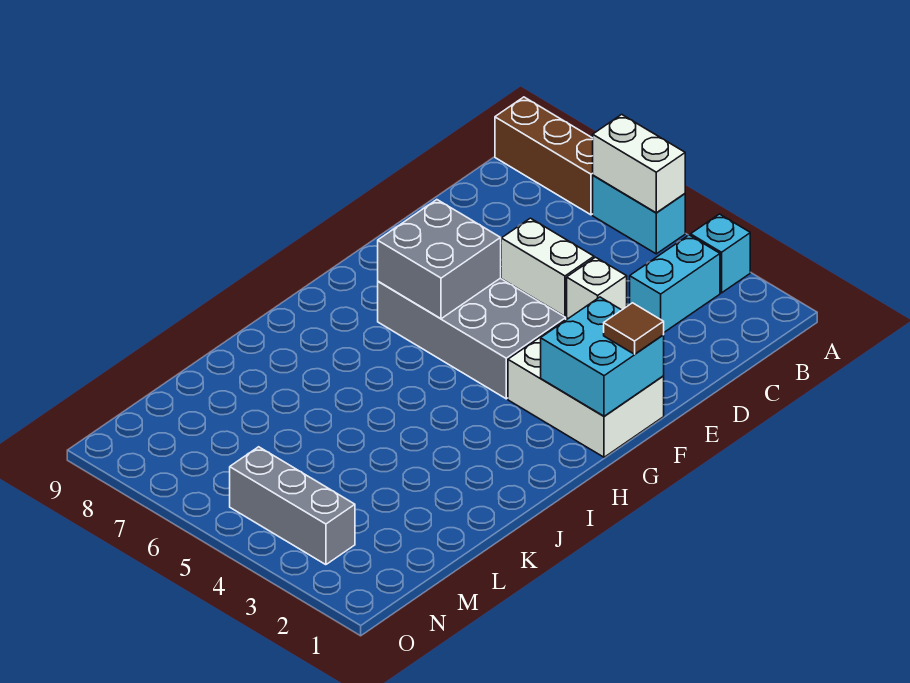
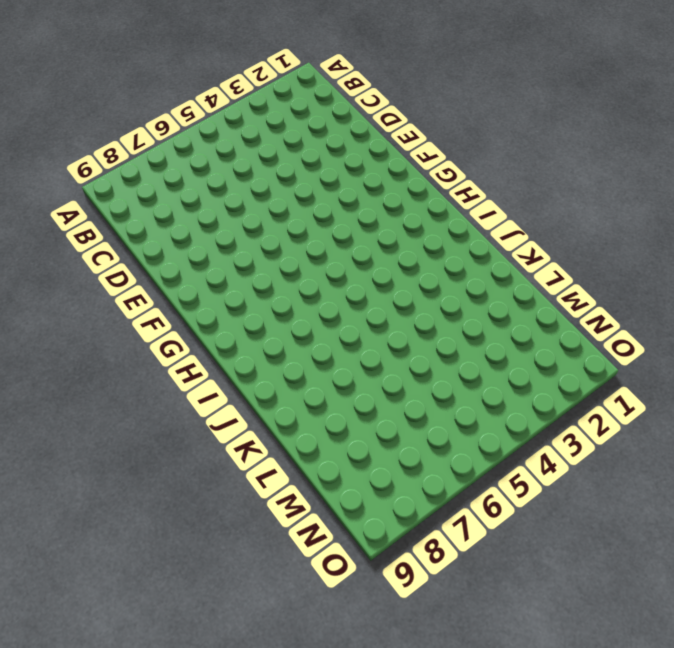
none -> cyan 1x1 brick [690,214,750,293]
none -> cyan 1x2 brick [593,176,685,254]
none -> brown 1x3 brick [495,97,593,215]

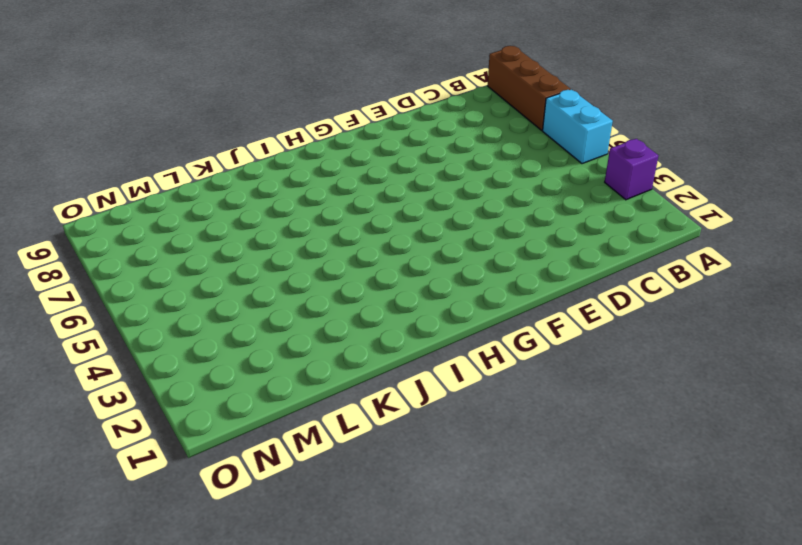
purple 1x1 brick [605,139,658,200] -> cyan 1x1 brick [690,214,750,293]
none -> cyan 1x2 brick [630,235,720,332]
none -> white 1x1 brick [567,257,627,319]
none -> white 1x2 brick [501,218,594,317]

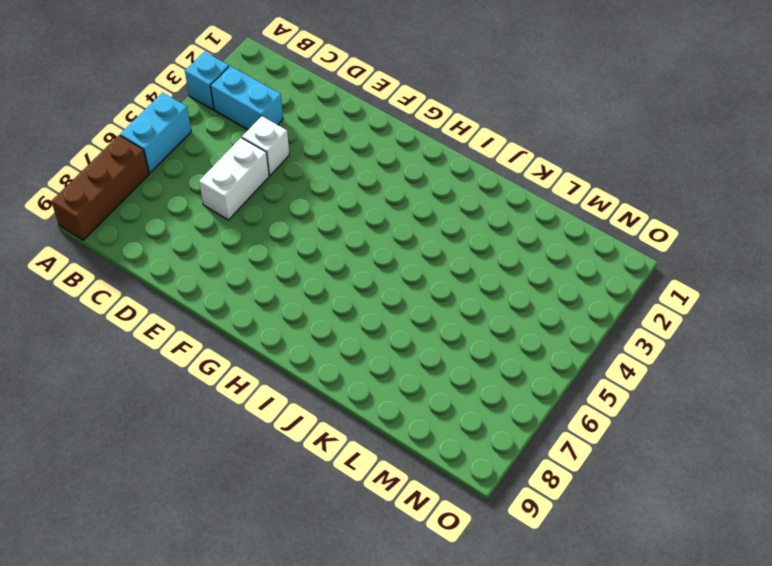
none -> white 2x3 brick [508,319,664,457]
none -> grey 2x4 brick [378,278,566,399]
none -> grey 1x3 brick [230,447,355,565]

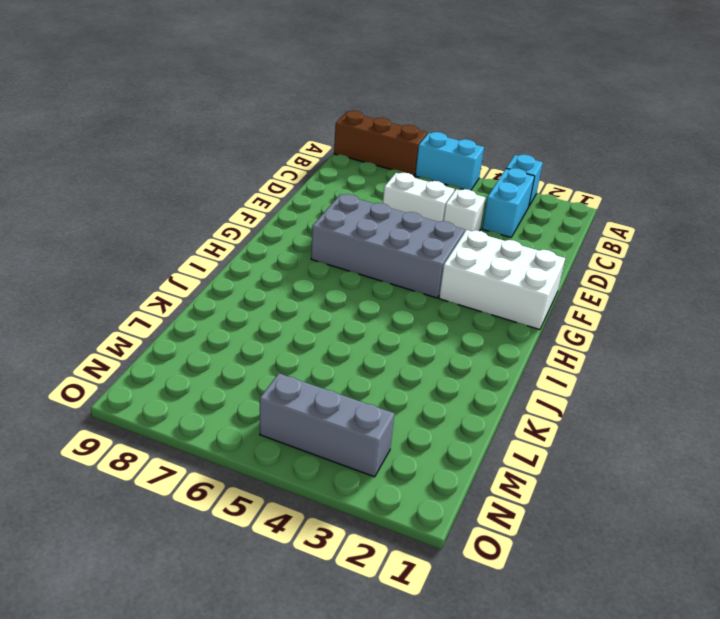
none -> white 1x2 brick [593,114,685,213]
none -> cyan 2x2 brick [541,297,664,416]
none -> grey 2x2 brick [378,200,501,319]

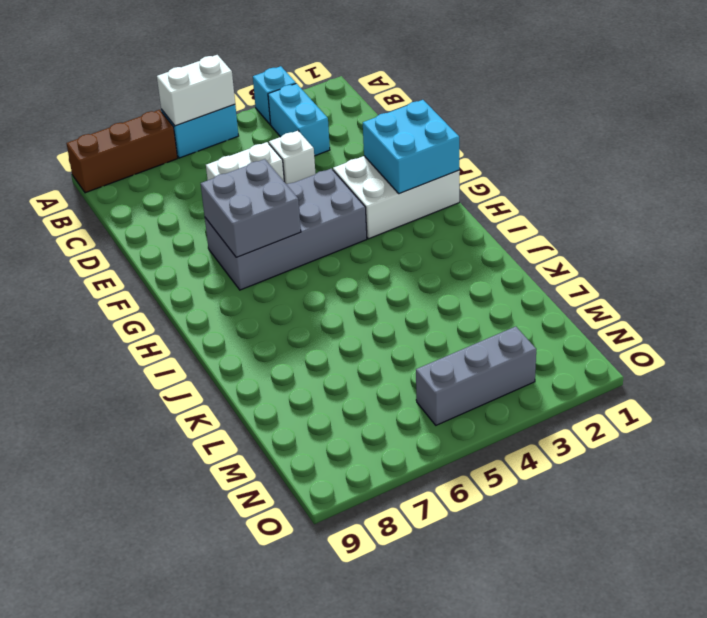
none -> brown 1x1 tile [604,303,664,354]

